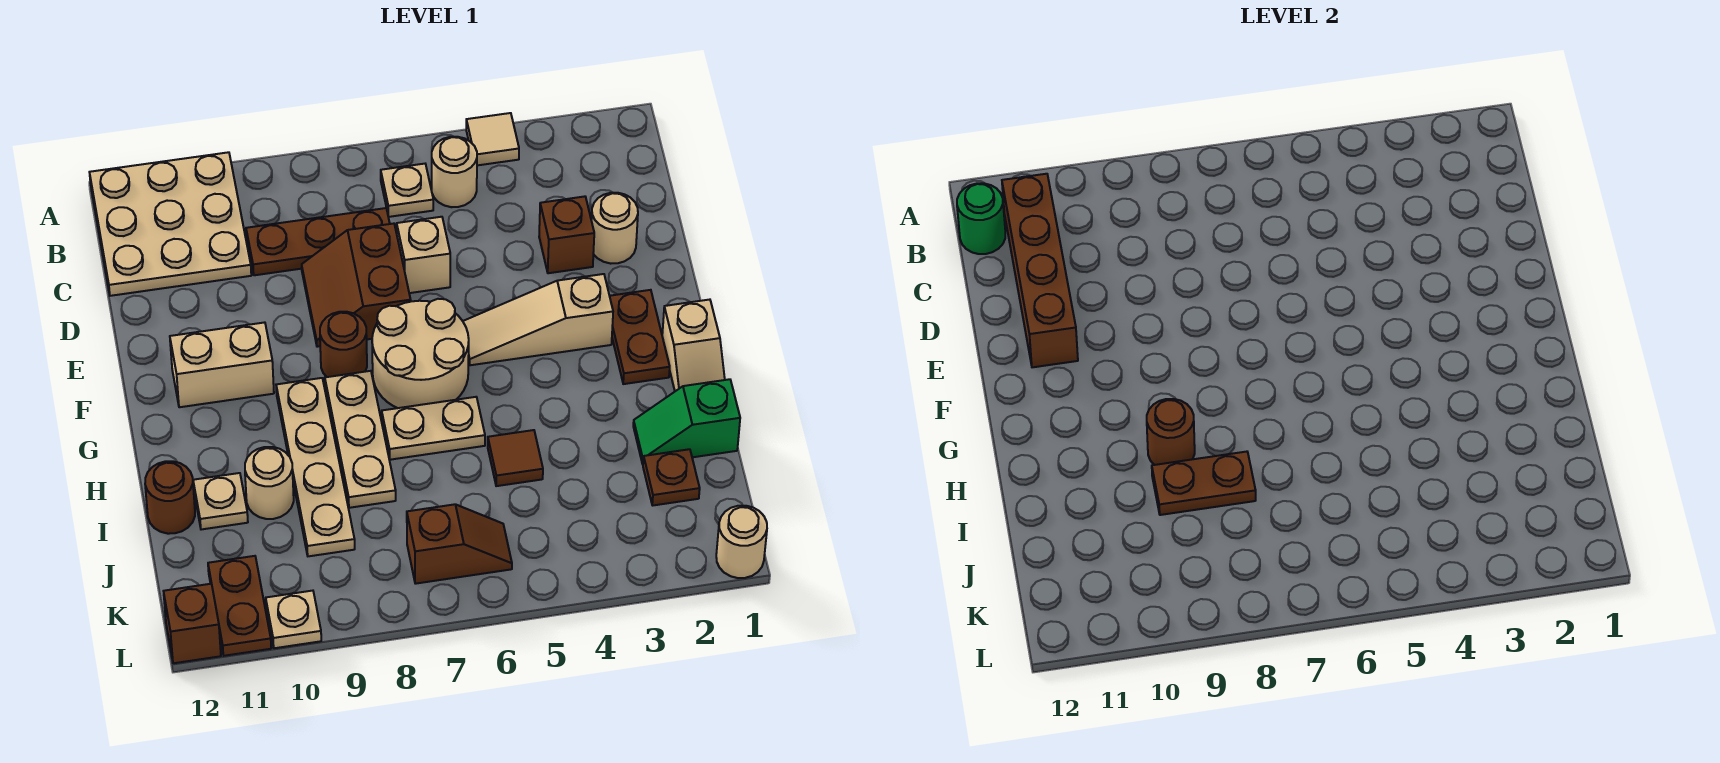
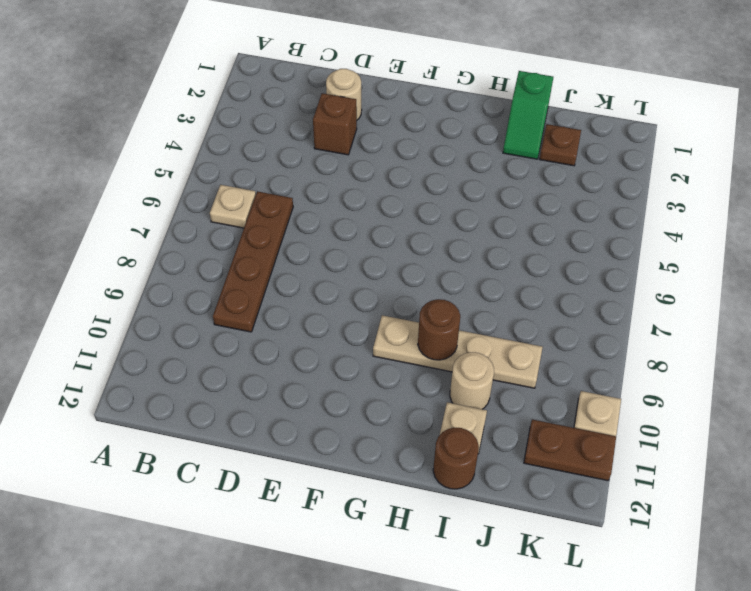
brown 1x4 plate [213,191,293,332] -> brown 1x3 plate [246,208,390,275]
none -> tan 1x1 tile [466,113,519,165]
none -> tan 3x3 plate [89,152,251,296]
none -> tan 1x1 round brick [432,137,477,207]
none -> tan 1x1 brick [397,217,450,293]

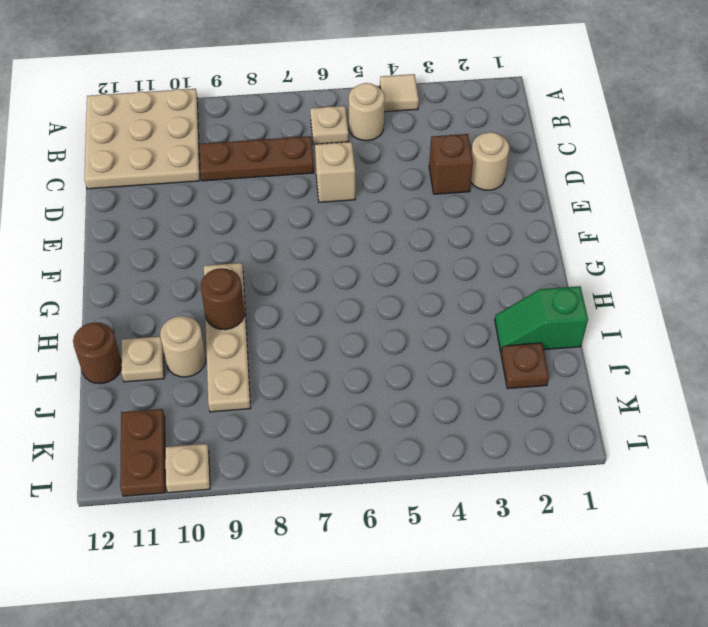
none -> brown 2x2 slope [302,224,411,347]
none -> brown 1x2 plate [610,290,670,384]
none -> tan 1x3 slope [463,274,613,365]
none -> tan 2x2 round brick [372,299,469,408]

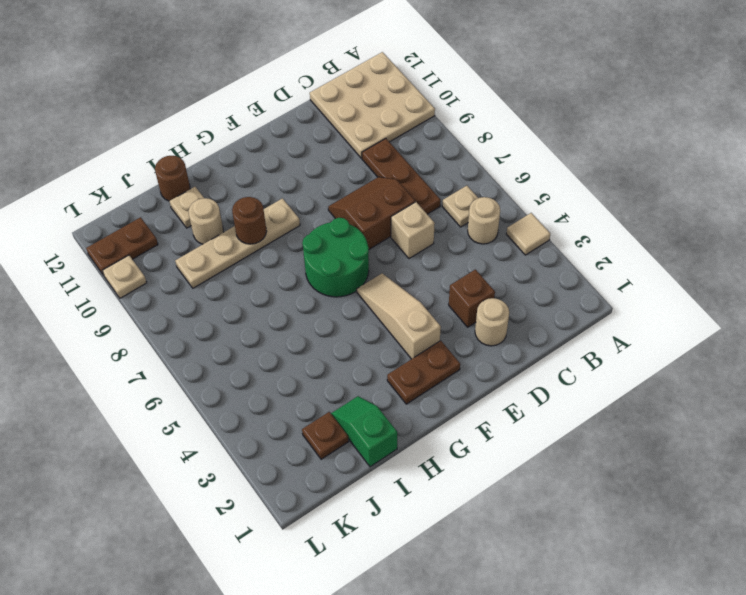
green 2x2 round brick [302,218,369,297] -> tan 2x2 round brick [372,299,469,408]
none -> brown 1x1 round brick [320,312,367,377]
none -> tan 1x2 brick [170,322,274,407]
none -> tan 1x2 slope [662,300,725,391]
none -> tan 1x3 plate [325,371,396,508]

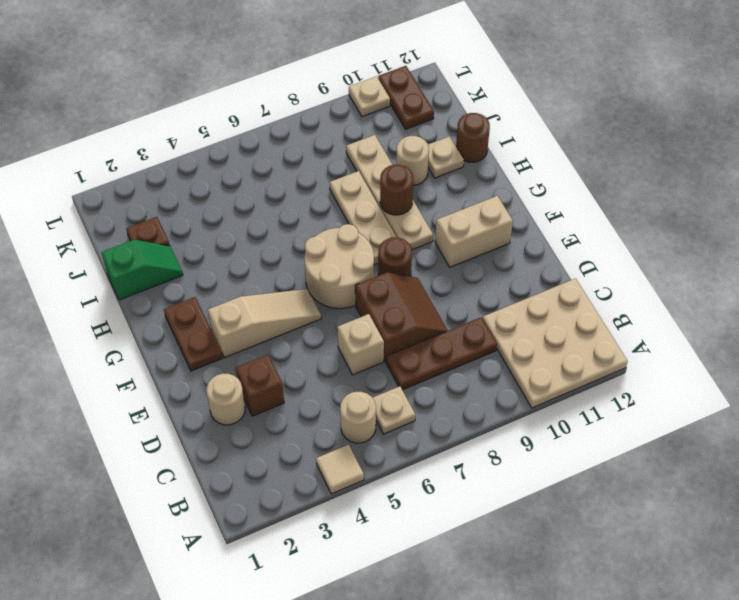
none -> tan 1x2 slope [662,300,725,391]
none -> tan 1x2 plate [382,397,485,460]
none -> brown 1x1 tile [488,430,543,486]
none -> brown 1x2 slope [407,504,512,584]

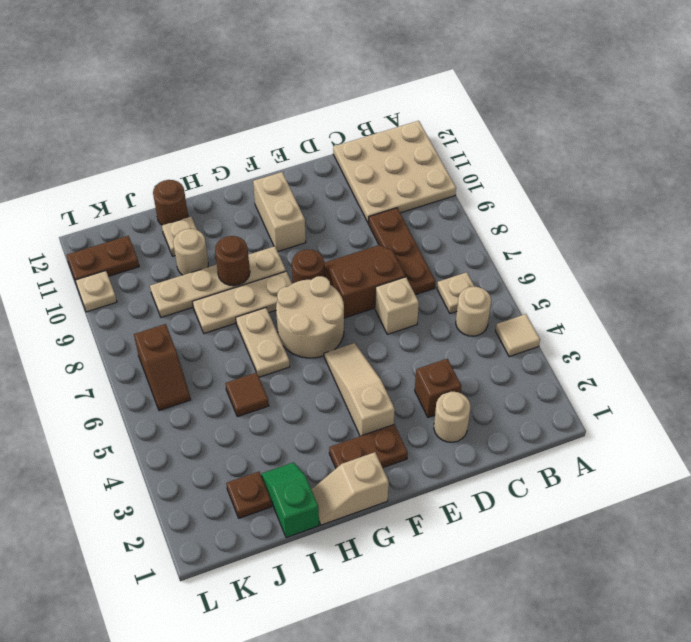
none -> tan 1x1 round brick [716,506,767,578]
none -> brown 1x1 brick [164,584,221,663]
none -> brown 1x4 brick [1002,174,1078,367]
none -> green 1x1 round brick [957,183,1005,254]

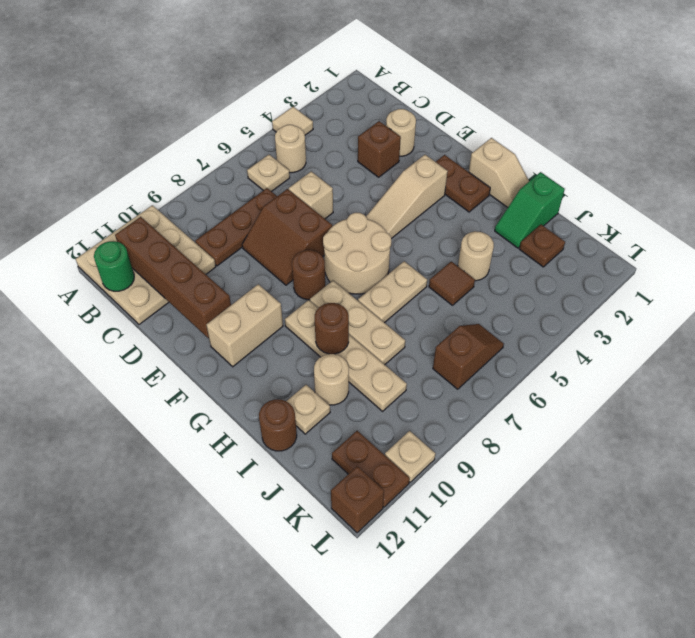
tan 1x1 round brick [458,231,494,281] -> tan 1x1 round brick moved to [716,506,767,578]
none -> brown 1x2 plate [1152,452,1256,515]

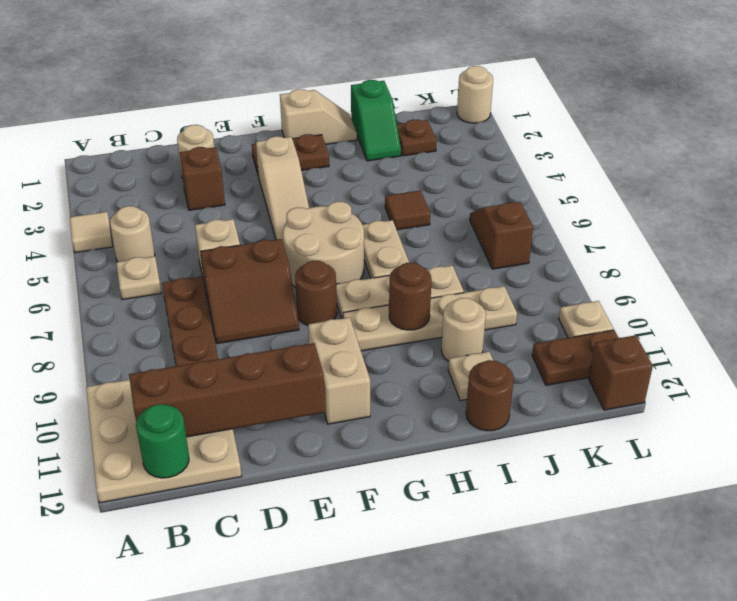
none -> brown 1x2 plate [1152,452,1256,515]

